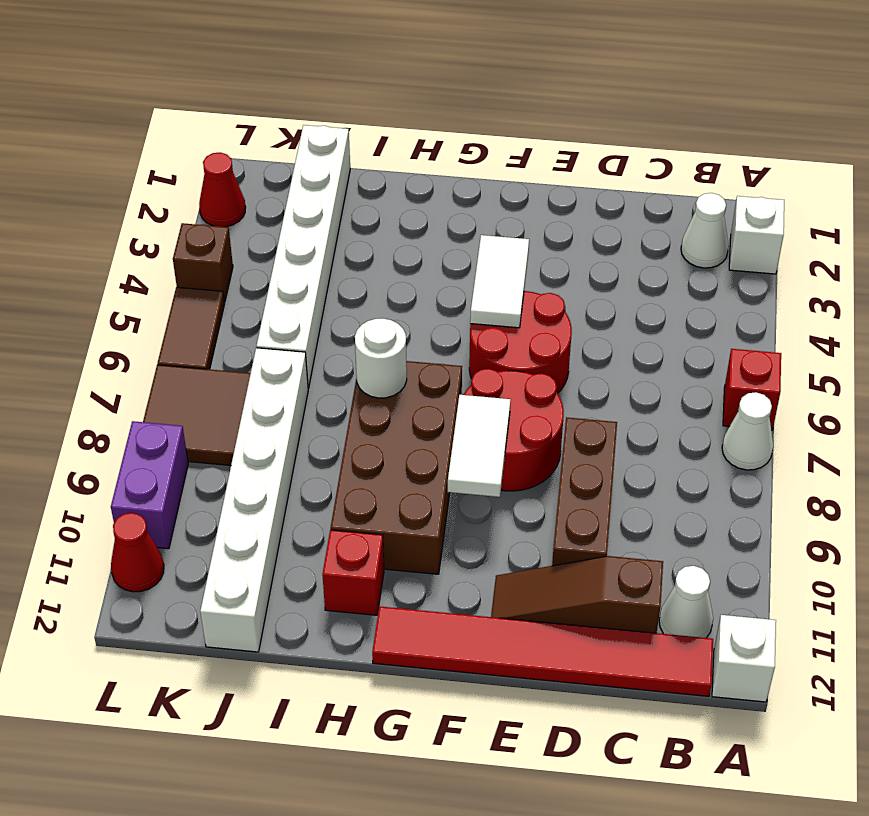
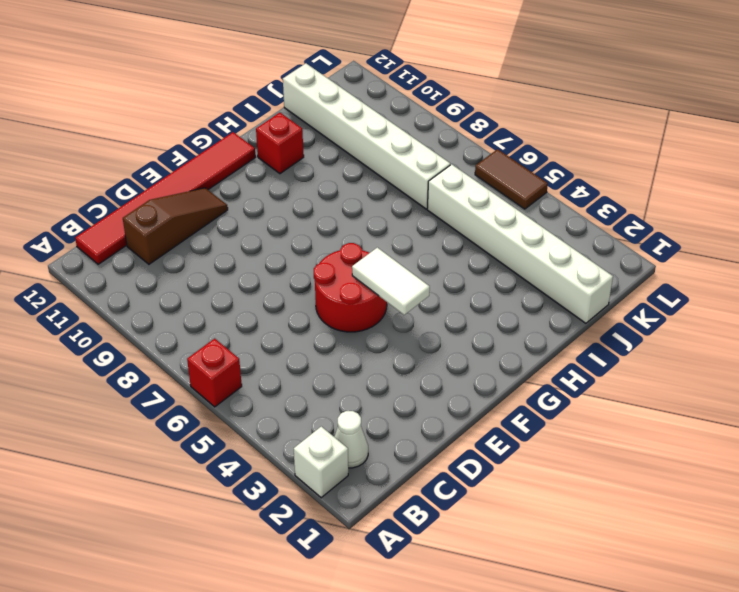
none -> white 1x1 cone [722,392,773,470]
none -> white 1x1 brick [712,615,776,702]
none -> white 1x1 cone [659,566,713,638]

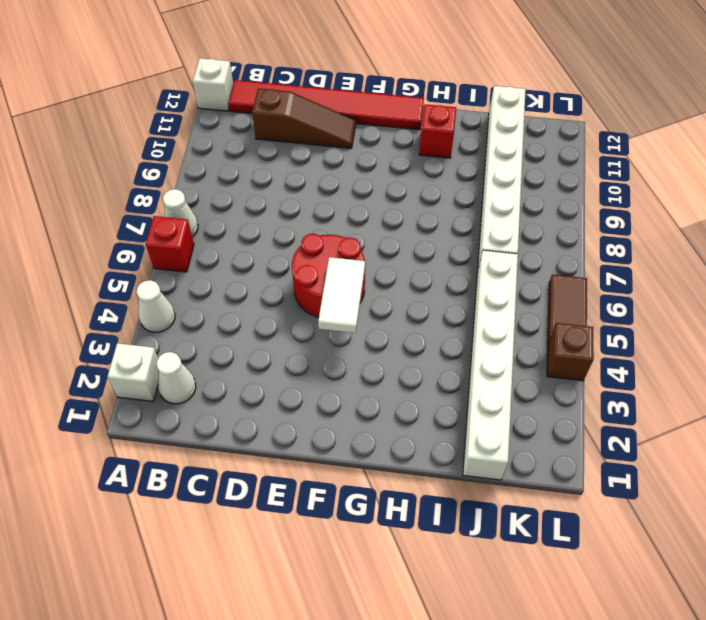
white 1x1 cone [137,280,175,332] -> white 1x1 cone moved to [659,566,713,638]
none -> brown 1x3 brick [552,417,617,566]
none -> red 2x2 round brick [463,369,564,491]
none -> brown 2x4 brick [331,361,462,574]

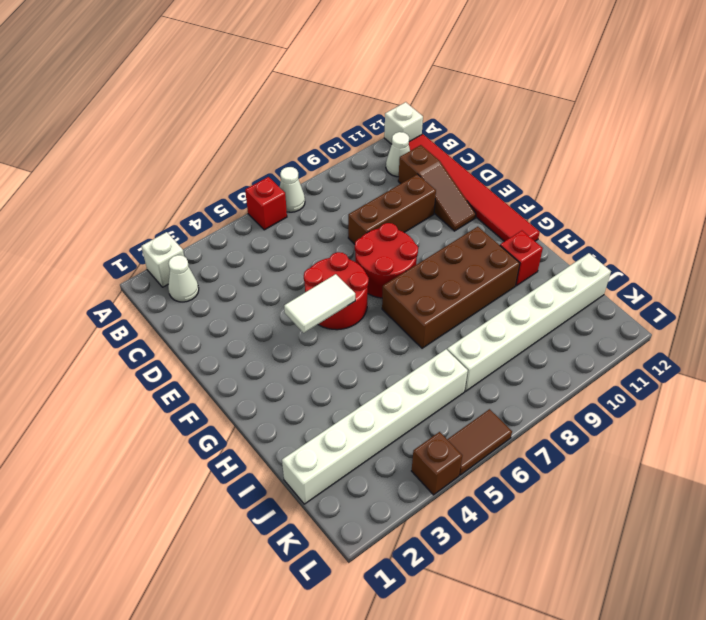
none -> brown 2x2 tile [143,365,251,466]
none -> red 1x1 cone [199,152,246,227]
none -> purple 1x2 brick [111,421,188,549]

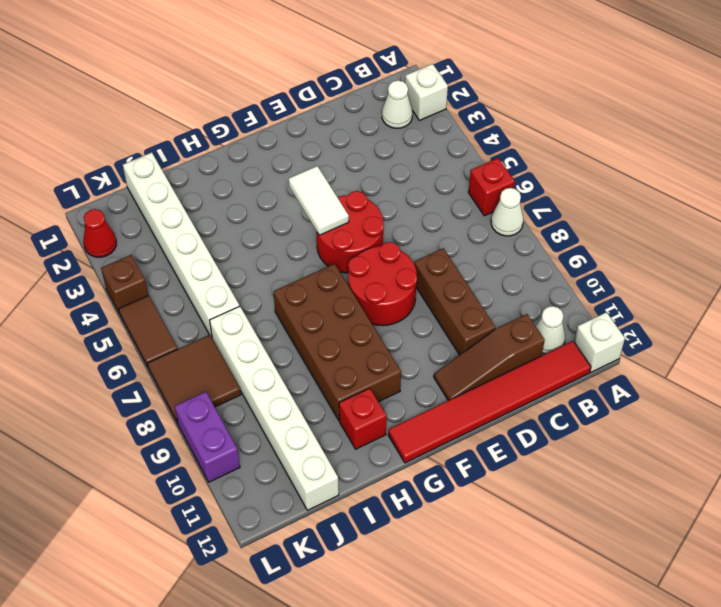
none -> red 1x1 cone [111,513,164,592]
none -> white 1x2 tile [448,395,510,497]
none -> white 1x1 round brick [355,318,407,398]

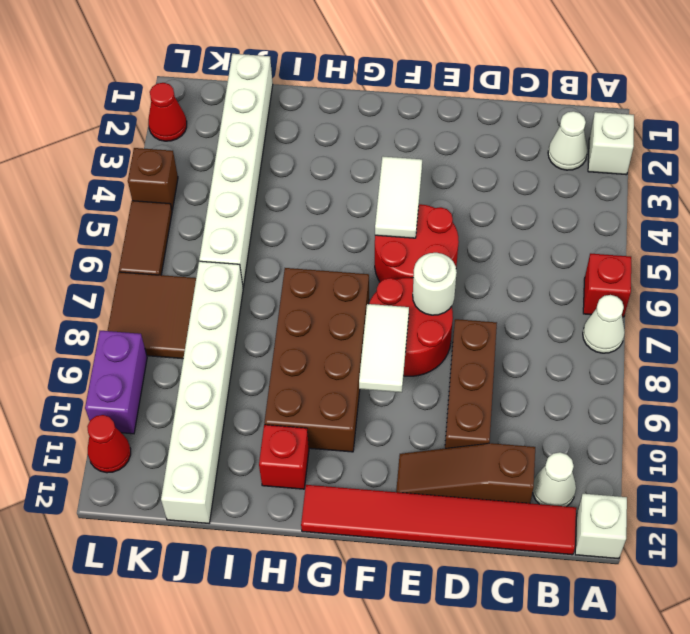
white 1x1 round brick [413,253,457,315] -> white 1x1 round brick moved to [355,318,407,398]

